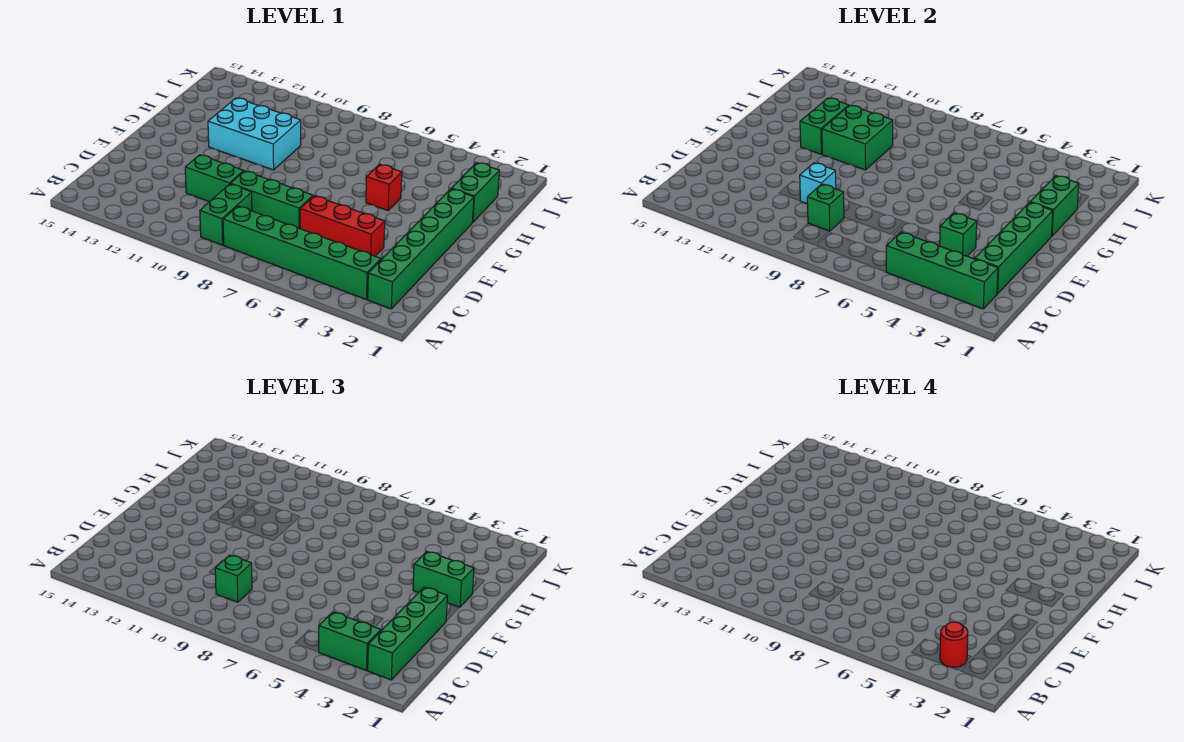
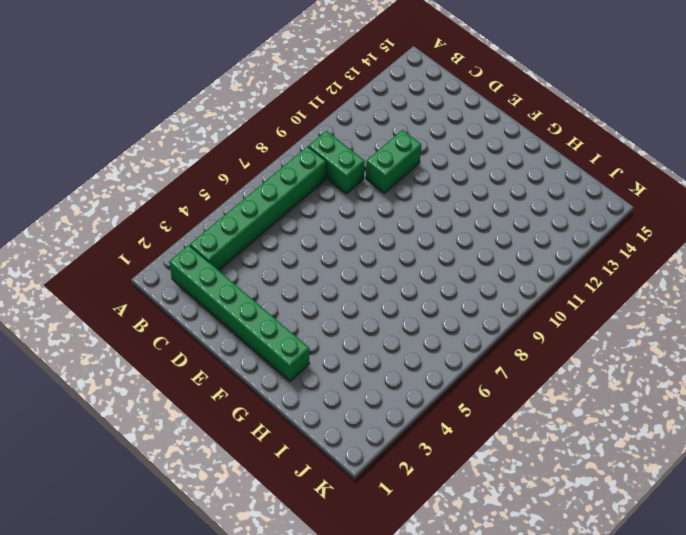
none -> red 1x3 brick [300,196,385,256]
none -> green 1x3 brick [230,171,313,229]
none -> red 1x1 brick [366,164,402,211]

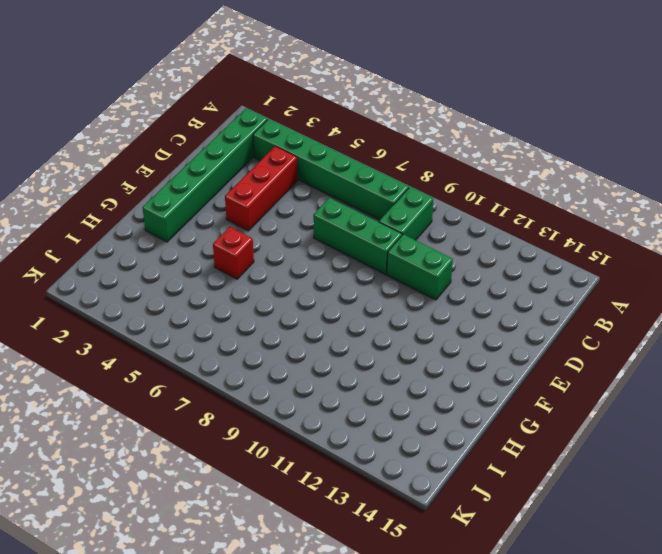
red 1x3 brick [225,146,298,231] -> red 1x3 brick turned to [300,196,385,256]
none -> cyan 2x3 brick [208,98,301,170]
none -> green 1x2 brick [451,163,499,222]
none -> green 1x4 brick [886,232,998,309]

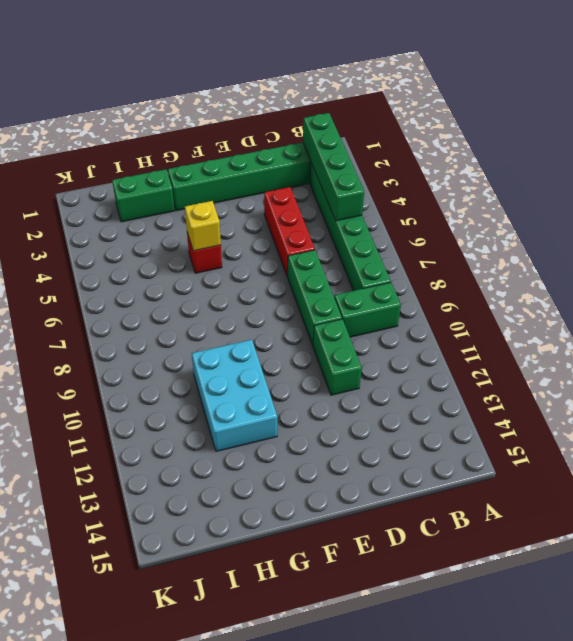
yellow 1x1 brick [185,201,221,251] -> none
none -> green 1x4 brick [975,202,1053,294]
none -> green 1x1 brick [807,184,844,231]
none -> green 1x1 brick [940,213,977,256]

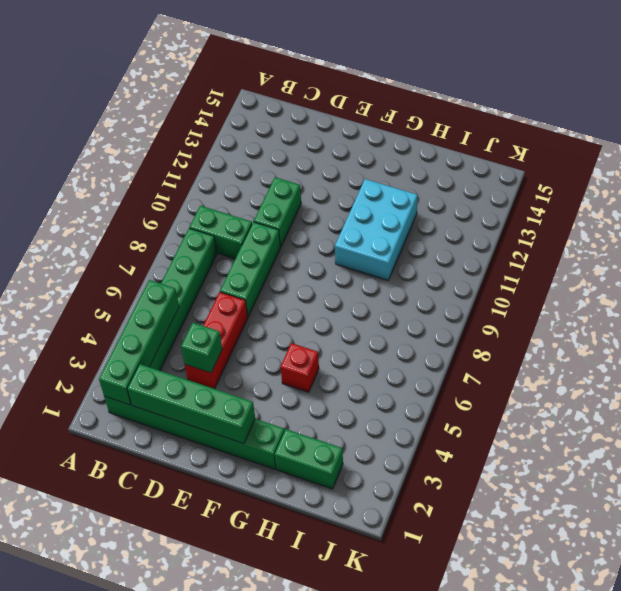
none -> green 1x1 brick [807,184,844,231]
none -> cyan 1x1 brick [800,163,836,204]
none -> green 1x2 brick [1030,176,1079,236]

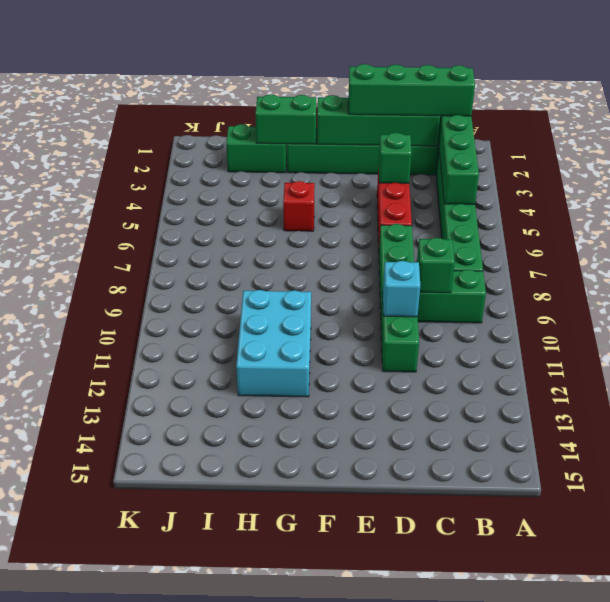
none -> green 2x2 brick [822,105,893,170]
none -> green 1x2 brick [800,98,849,154]
none -> green 1x2 brick [319,612,381,670]

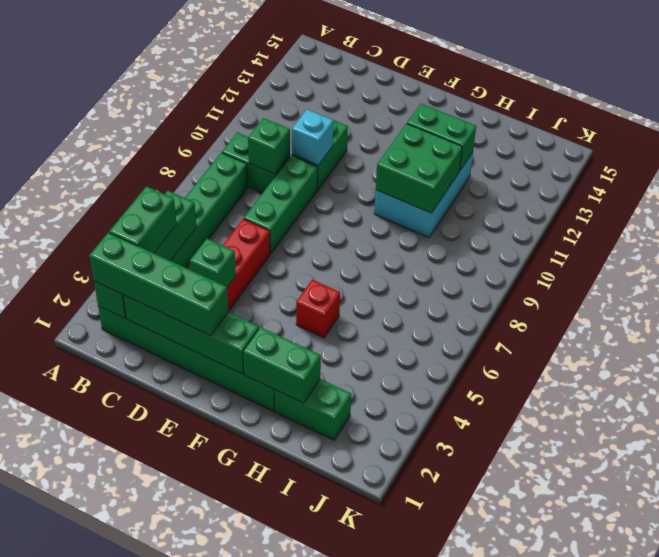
none -> green 1x1 brick [215,555,252,602]
none -> green 1x2 brick [413,552,474,607]
none -> red 1x1 round brick [940,622,968,667]

